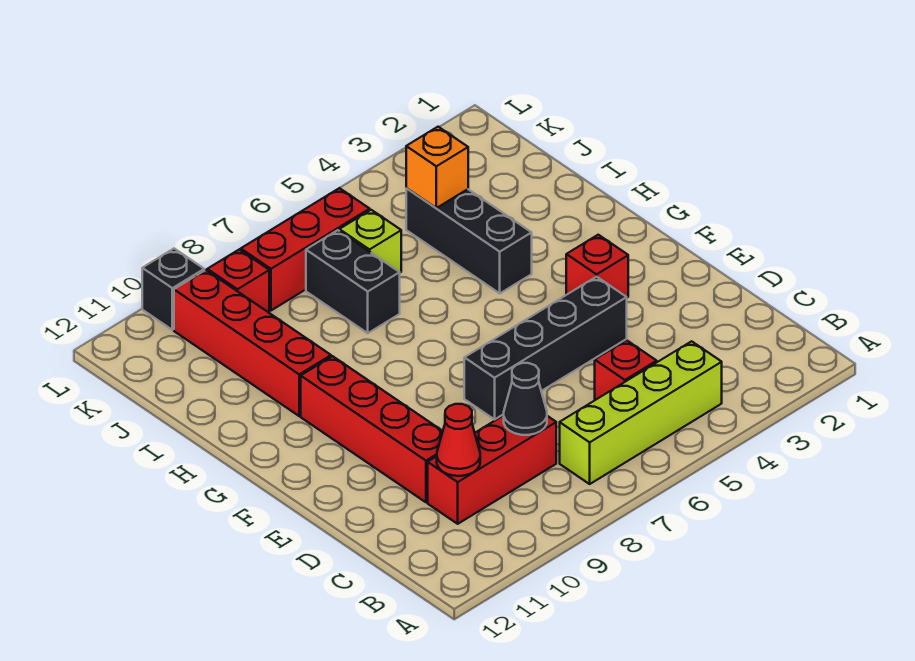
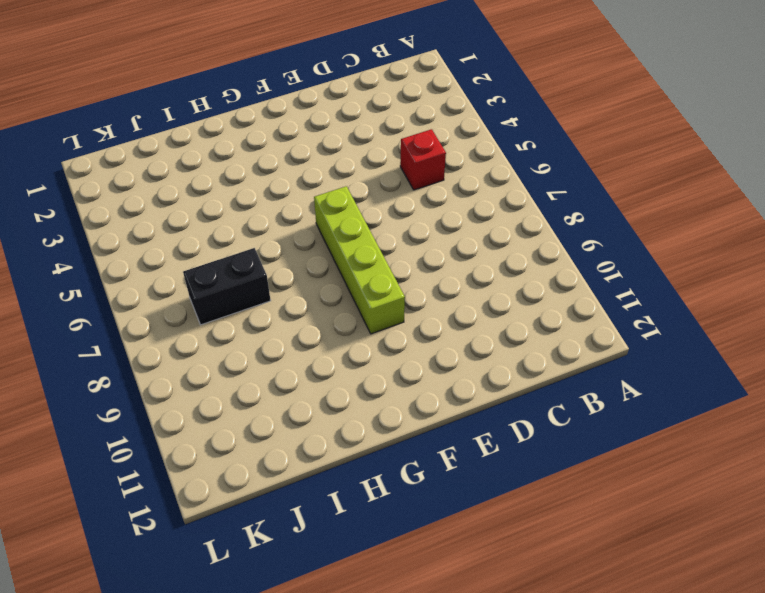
lime 1x4 brick [314,186,405,334] -> lime 1x4 brick moved to [560,341,722,484]
none -> red 1x3 brick [428,415,556,524]
none -> red 1x4 brick [301,356,443,502]
none -> black 1x4 brick [464,277,627,419]

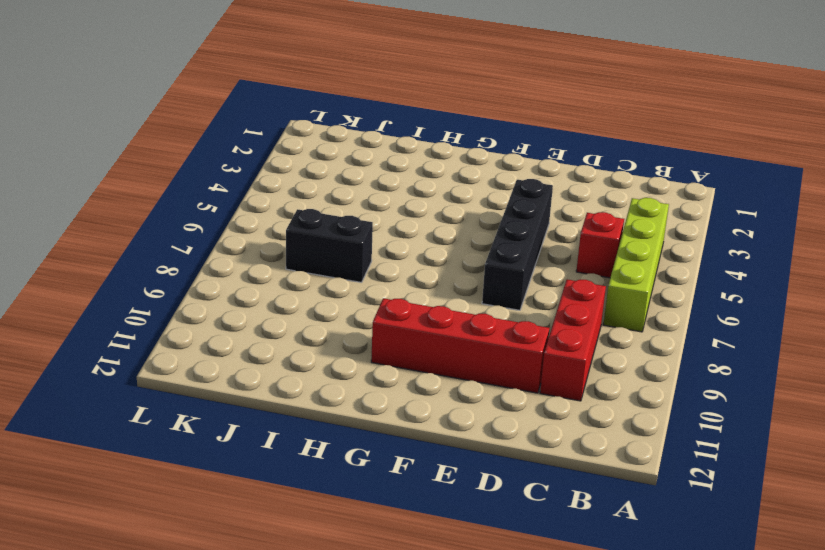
none -> red 1x1 brick [566,235,628,297]
none -> black 1x3 brick [406,188,532,293]
none -> red 1x4 brick [174,270,331,416]

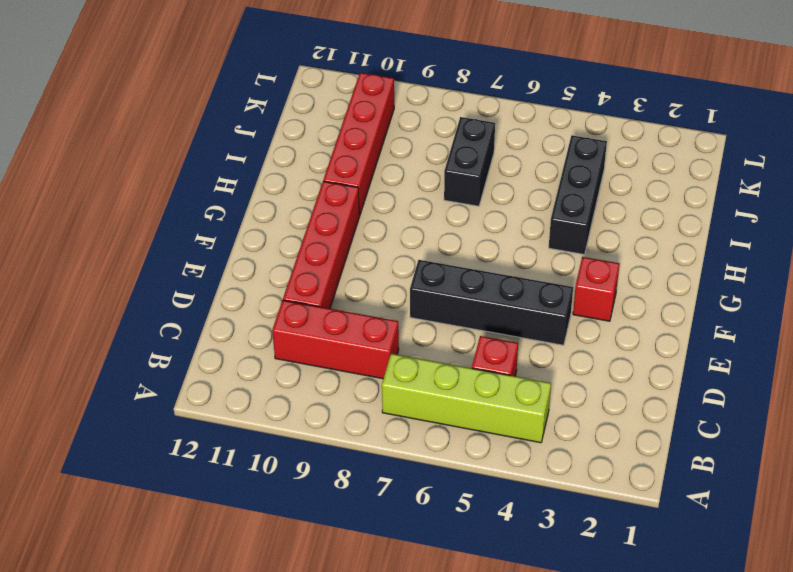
none -> lime 1x1 brick [339,210,401,272]
none -> red 1x3 brick [241,188,370,310]
none -> red 1x1 brick [207,250,269,312]

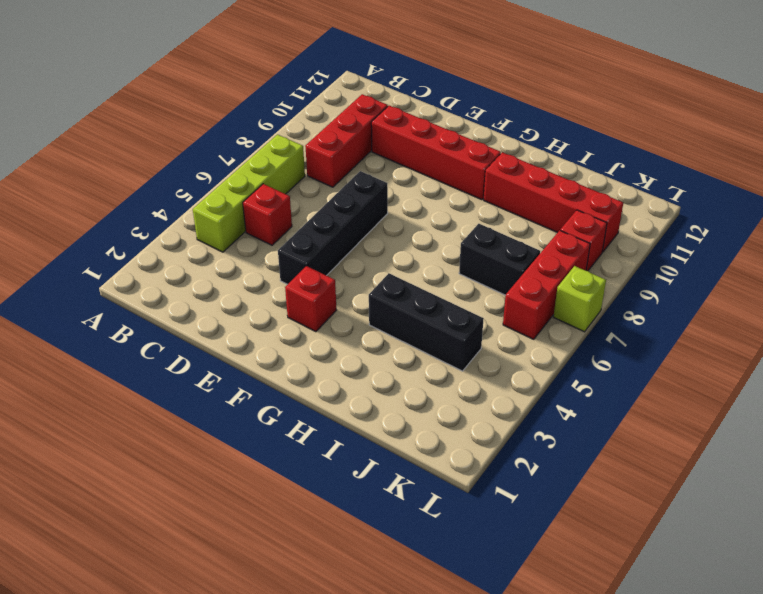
lime 1x1 brick [554,266,606,332] -> lime 1x1 brick moved to [339,210,401,272]
none -> black 1x1 brick [142,249,204,330]
none -> black 1x1 cone [504,363,547,435]
none -> red 1x1 cone [437,404,480,476]

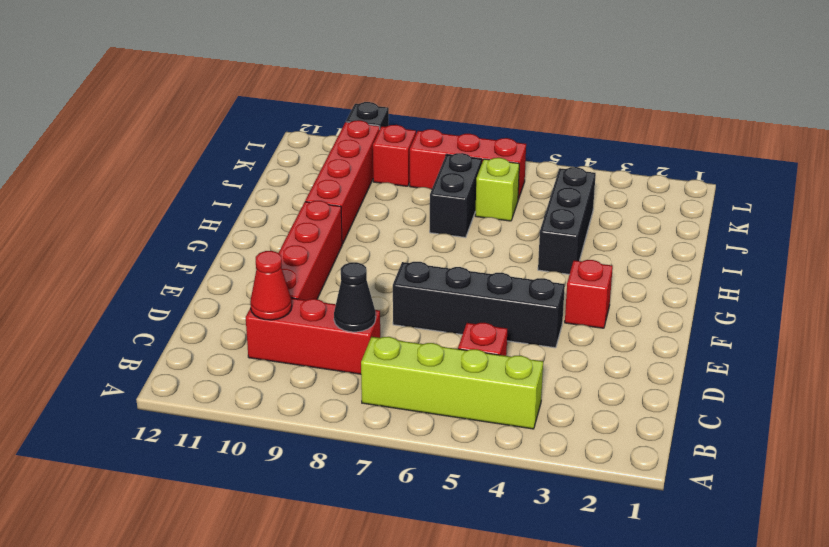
none -> orange 1x1 brick [406,127,468,208]

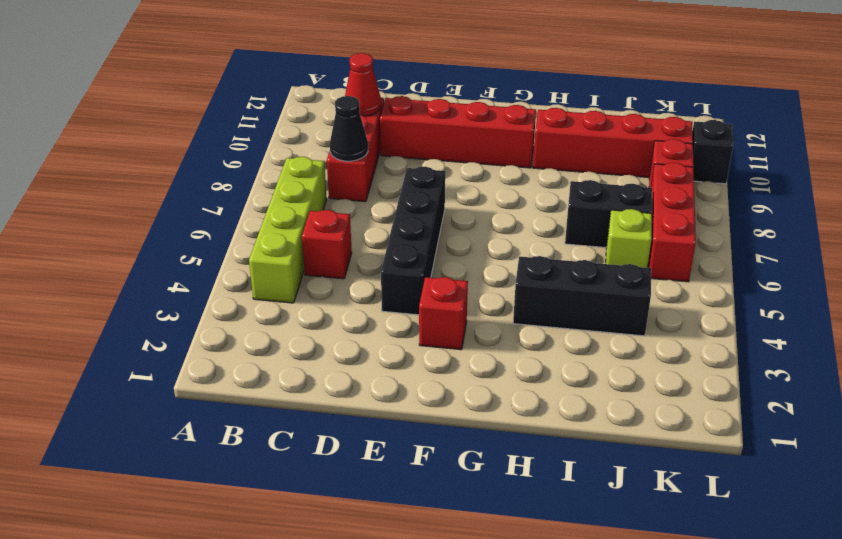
none -> orange 1x1 brick [406,127,468,208]

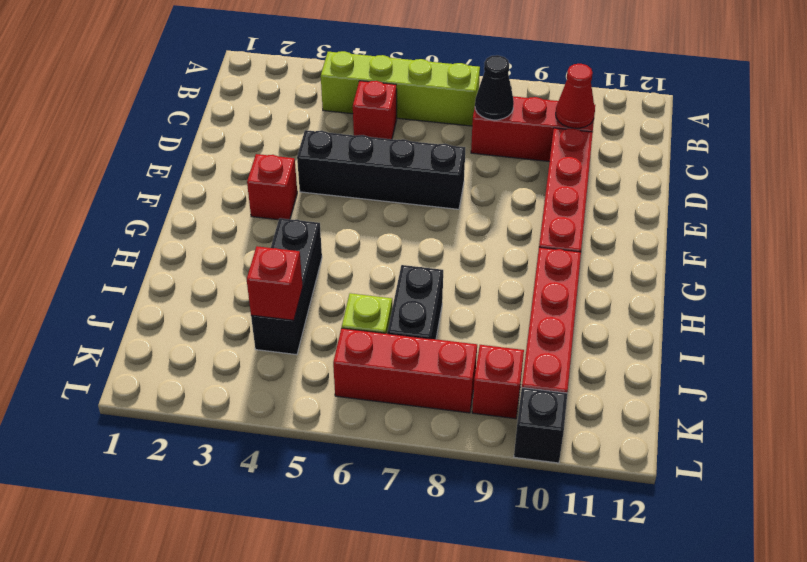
red 1x1 brick [247,246,303,320] -> orange 1x1 brick [406,127,468,208]

